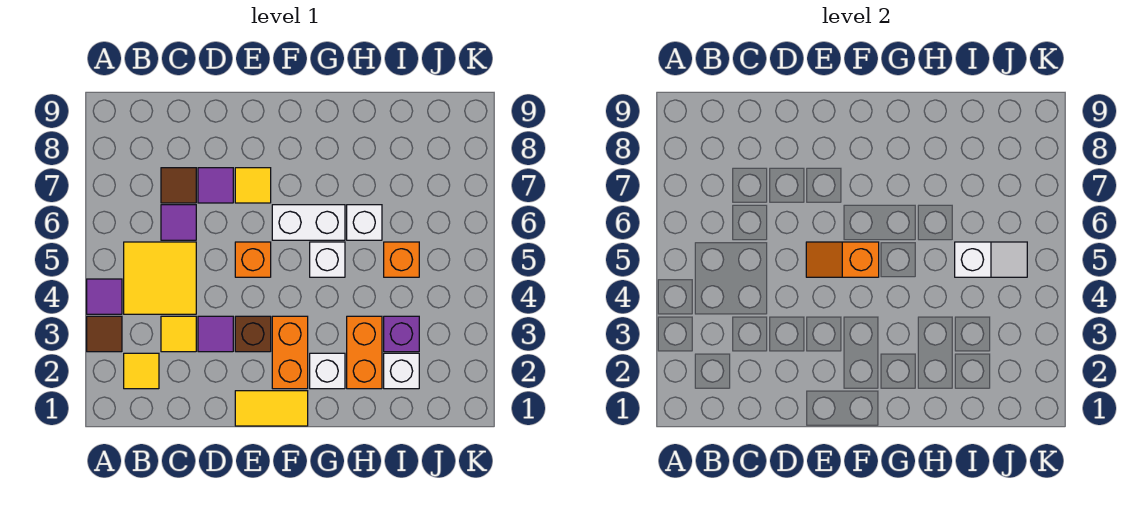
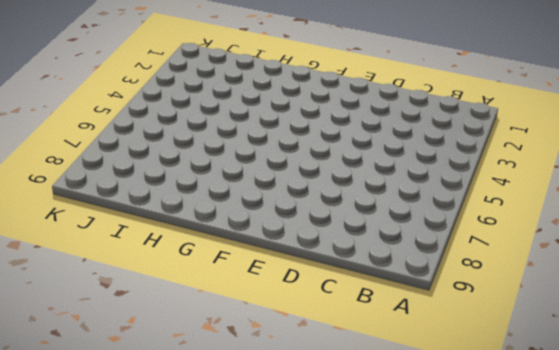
none -> brown 1x1 tile [87,316,122,352]
none -> purple 1x1 tile [87,279,122,314]
none -> yellow 1x1 tile [124,353,159,389]

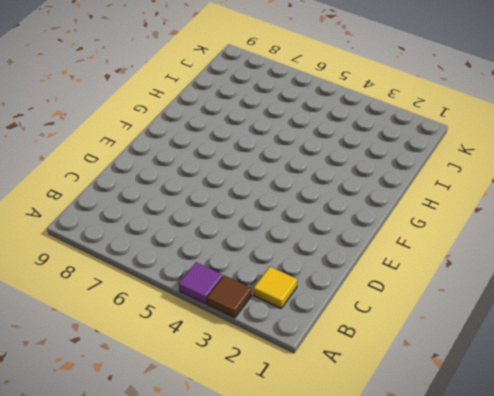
none -> yellow 2x2 tile [124,242,196,314]
none -> yellow 1x1 tile [161,316,196,352]
none -> purple 1x1 tile [161,205,196,240]

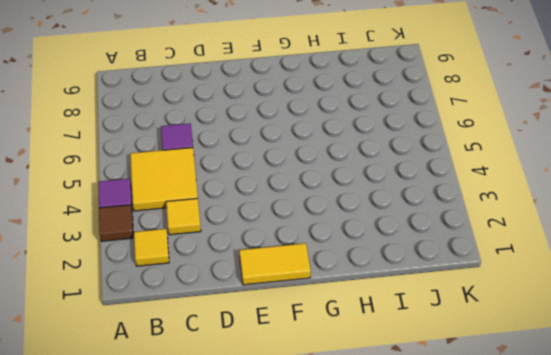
none -> brown 1x1 tile [161,168,196,203]
none -> purple 1x1 tile [198,316,233,352]
none -> purple 1x1 tile [198,168,233,203]

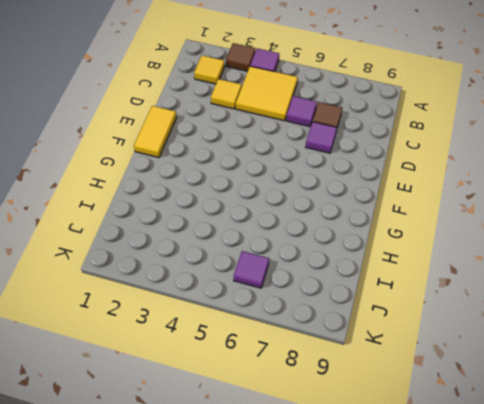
purple 1x1 tile [234,251,269,288] -> purple 1x1 tile moved to [198,316,233,352]
none -> brown 1x1 brick [235,316,271,352]
none -> orange 1x1 brick [235,242,271,277]
none -> yellow 1x1 tile [235,168,271,203]

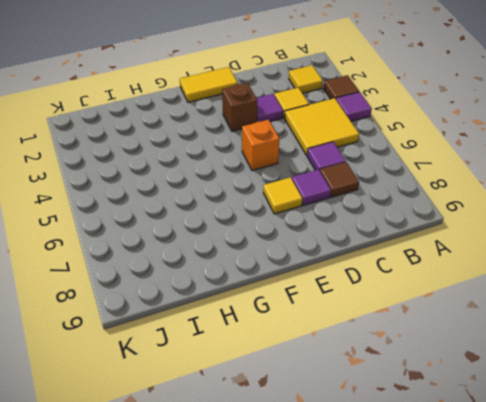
none -> orange 1x2 brick [272,316,308,389]
none -> white 1x2 brick [272,205,345,240]
none -> white 1x1 brick [310,353,345,389]

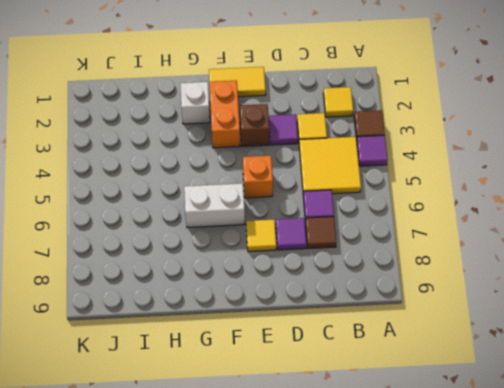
none -> white 1x1 brick [310,242,345,277]
none -> orange 1x2 brick [347,316,382,389]
none -> white 1x1 brick [347,205,382,240]

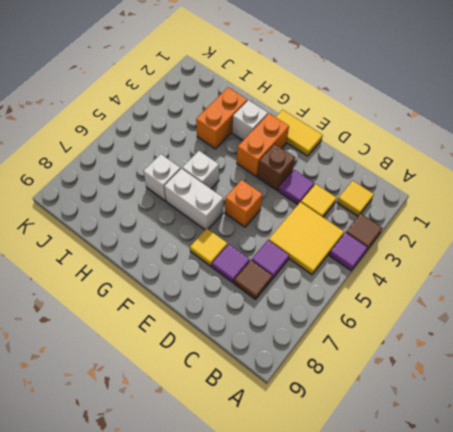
none -> white 1x1 brick [384,353,419,389]
none -> purple 1x1 brick [384,316,419,352]
none -> orange 1x1 brick [384,242,419,277]

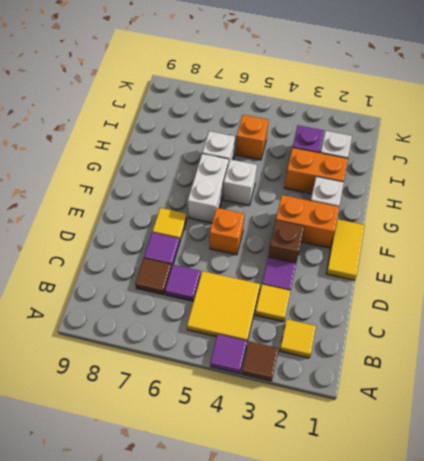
none -> orange 1x2 slope [806,242,879,277]
none -> white 1x2 slope [955,242,1027,277]

